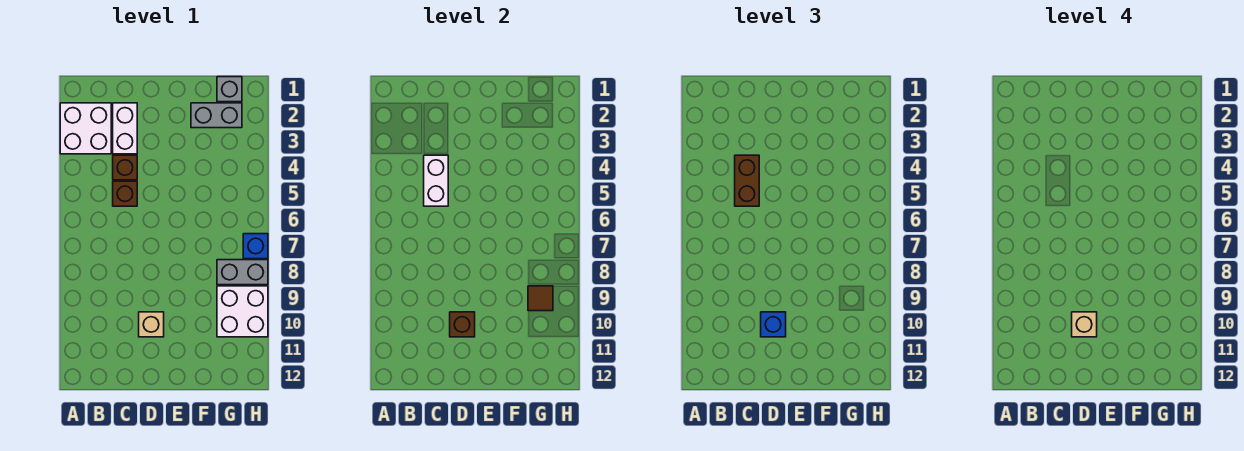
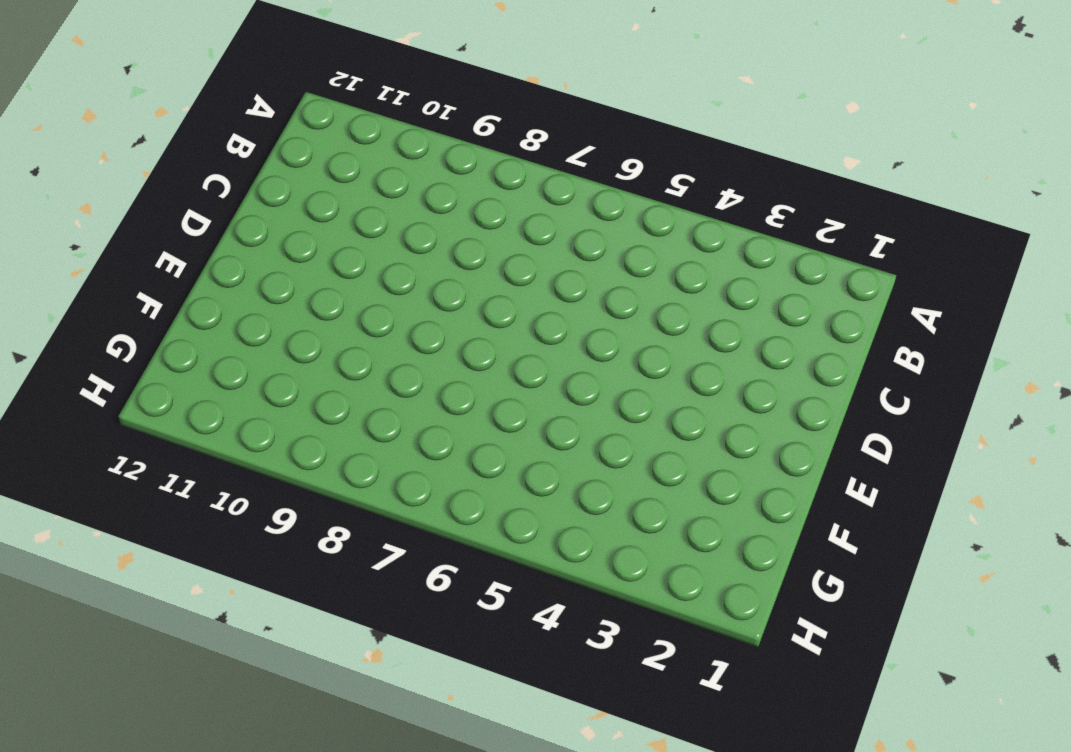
none -> white 2x2 brick [60,103,111,154]
none -> white 1x2 brick [113,103,137,154]
none -> brown 1x1 brick [113,155,137,180]

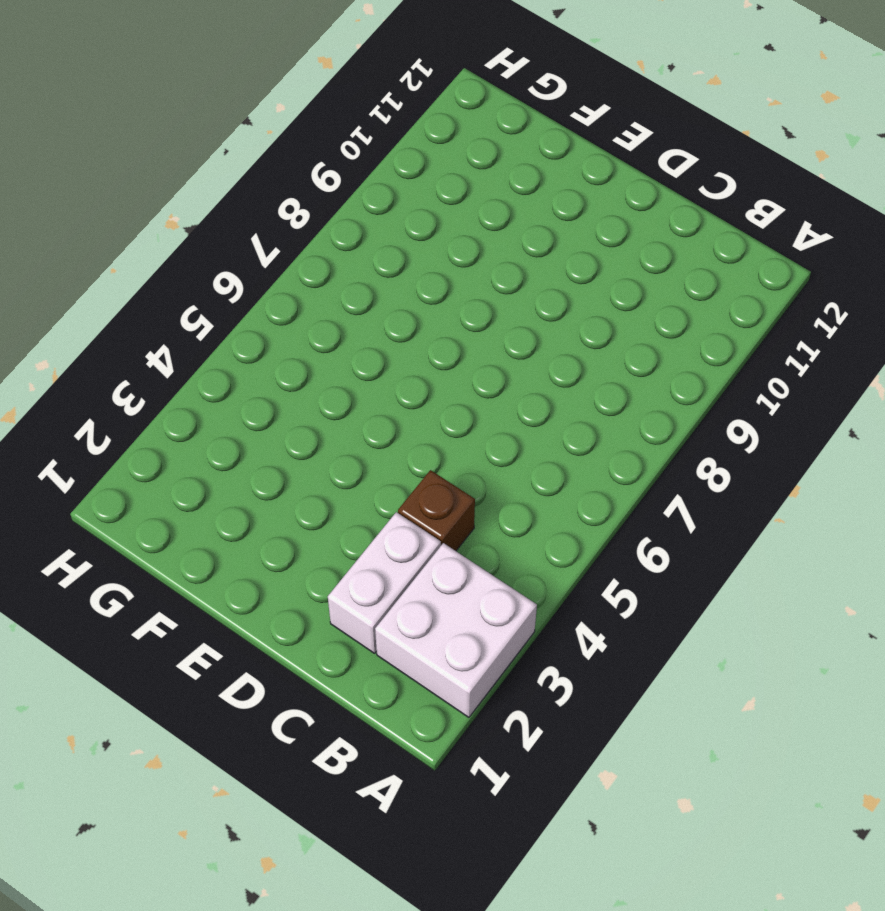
none -> brown 1x1 brick [113,181,137,206]
none -> tan 1x1 brick [139,312,164,337]
none -> grey 1x2 brick [191,103,242,128]

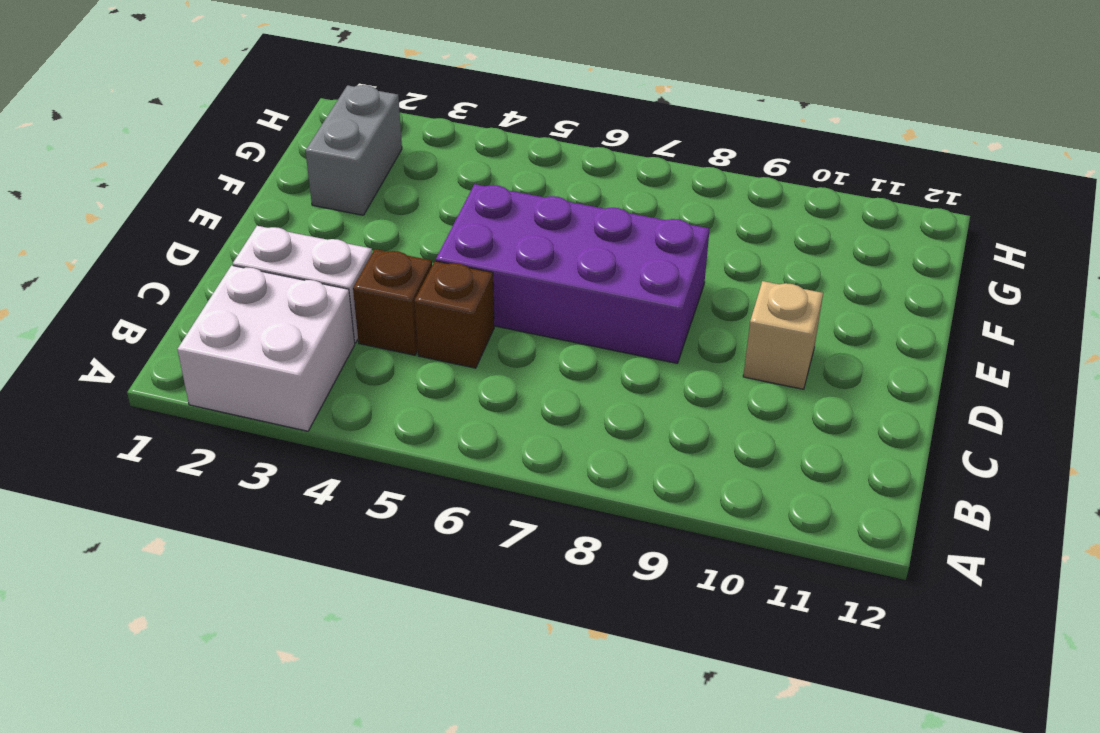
purple 2x4 brick [436,184,710,363] -> none
none -> grey 1x1 brick [217,77,242,102]
none -> grey 1x2 brick [217,260,268,285]
none -> white 2x2 brick [217,286,268,337]

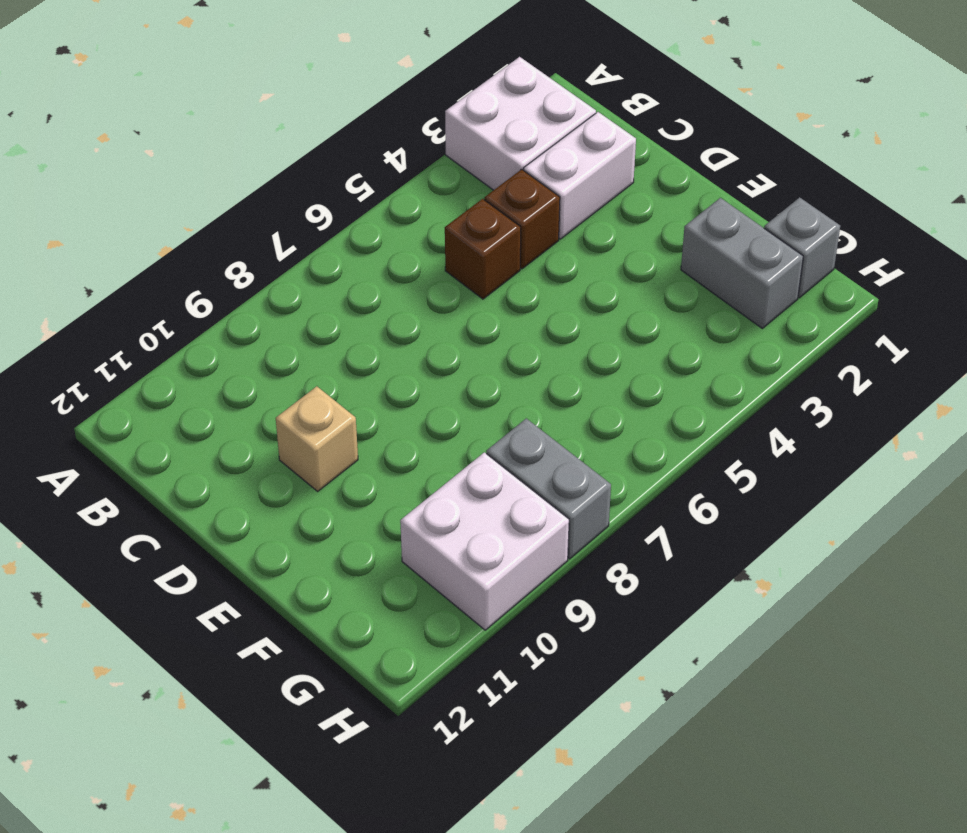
none -> blue 1x1 brick [243,234,268,259]
none -> white 1x2 brick [424,155,448,206]
none -> brown 1x1 brick [450,312,475,337]

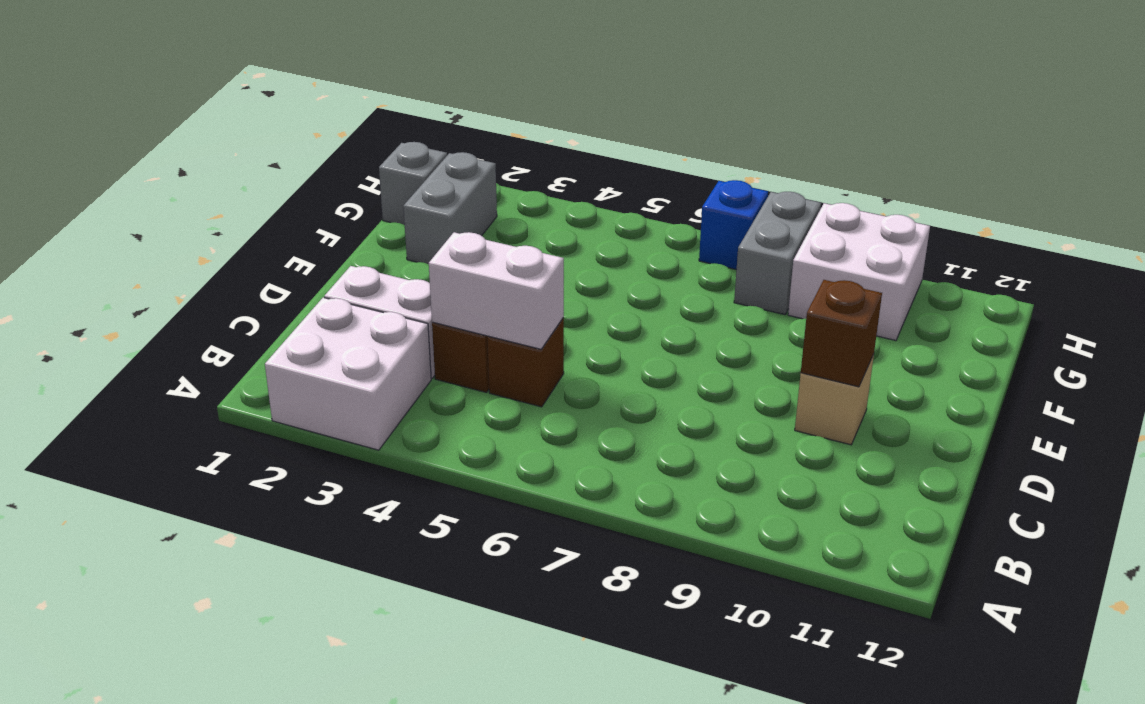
none -> brown 1x1 tile [528,286,553,311]
none -> brown 1x2 brick [735,155,759,206]
none -> blue 1x1 brick [761,312,786,337]

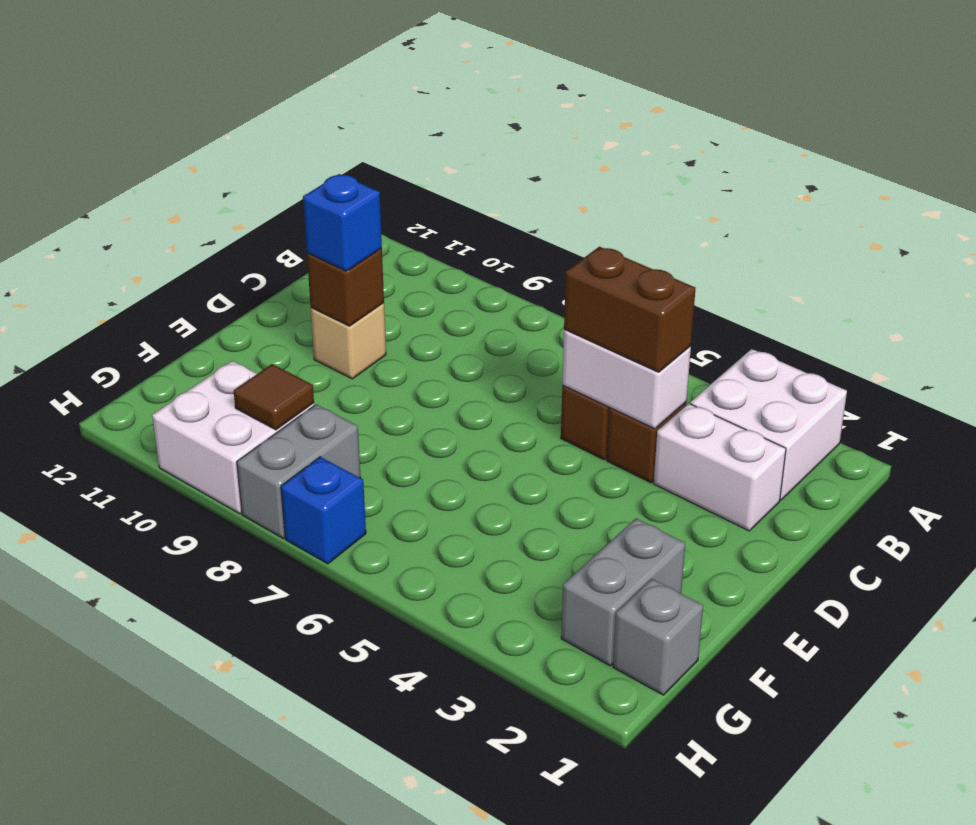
none -> tan 1x1 brick [1072,312,1097,337]

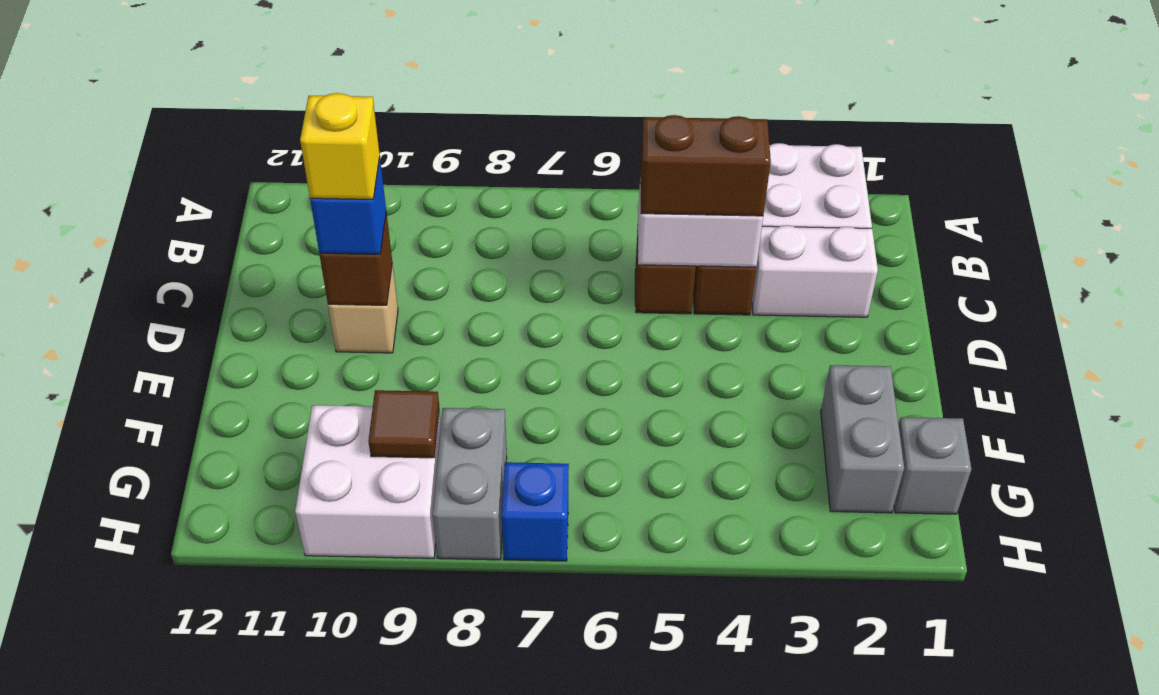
yellow 1x1 brick [300,93,380,200] -> tan 1x1 brick [1072,312,1097,337]

